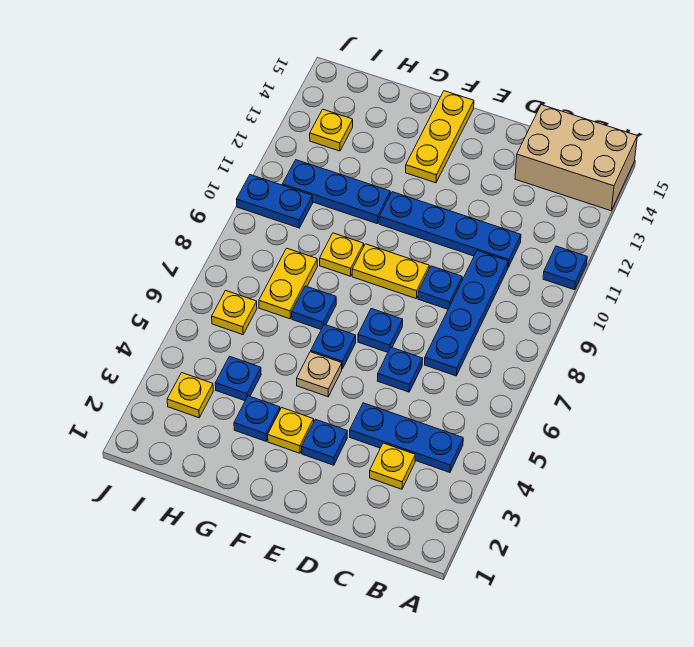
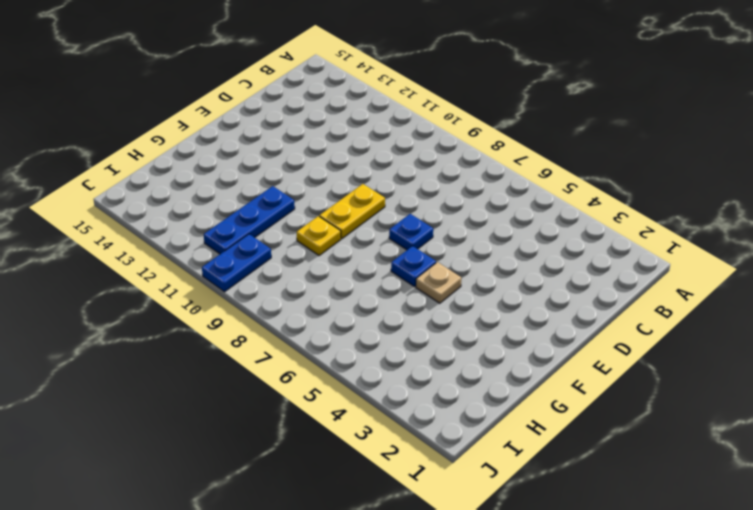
none -> blue 1x1 plate [543,246,587,290]
none -> tan 2x3 brick [515,105,637,211]
none -> blue 1x3 plate [350,403,463,472]

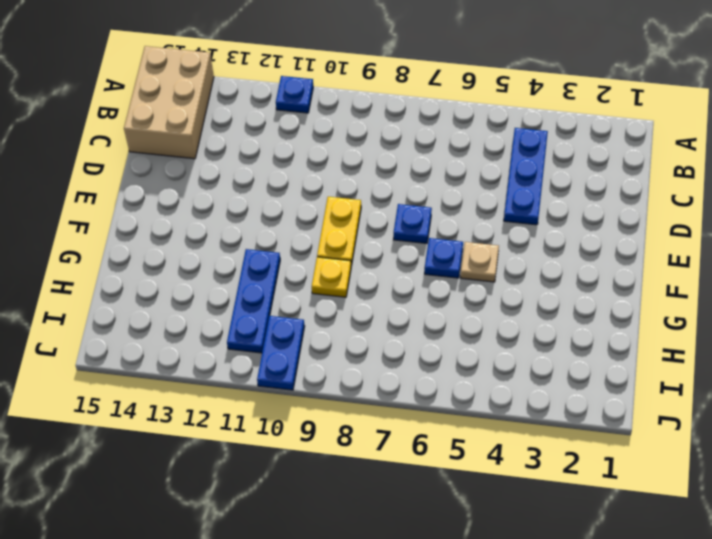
none -> yellow 1x1 plate [370,443,415,489]
none -> blue 1x4 plate [425,251,508,376]
none -> blue 1x4 plate [379,192,521,267]

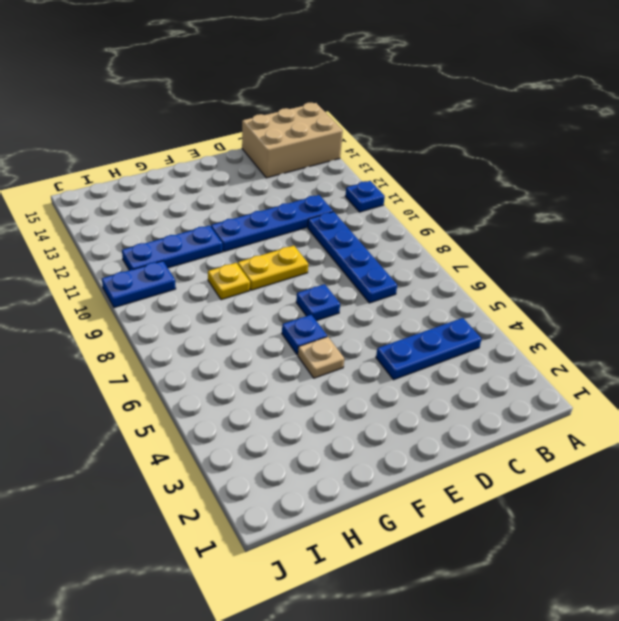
none -> yellow 1x1 plate [370,443,415,489]
none -> blue 1x1 plate [377,347,423,392]
none -> blue 1x1 plate [418,266,462,309]

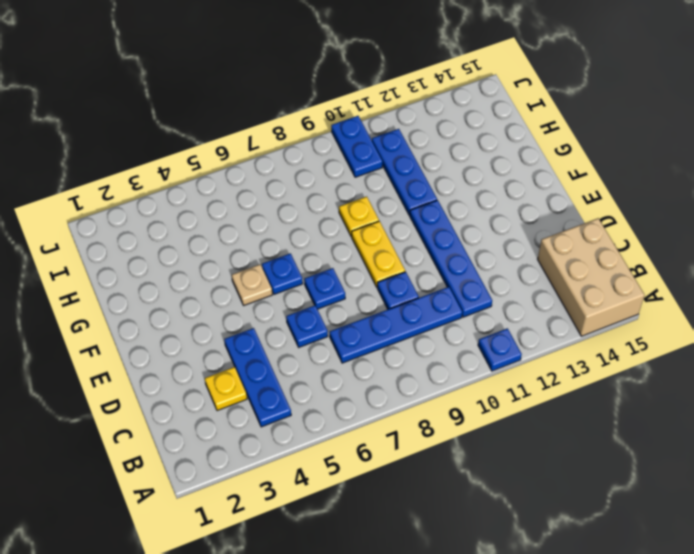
none -> blue 1x1 plate [302,419,347,465]
none -> yellow 1x1 plate [268,408,314,453]
none -> yellow 1x3 plate [406,91,474,183]

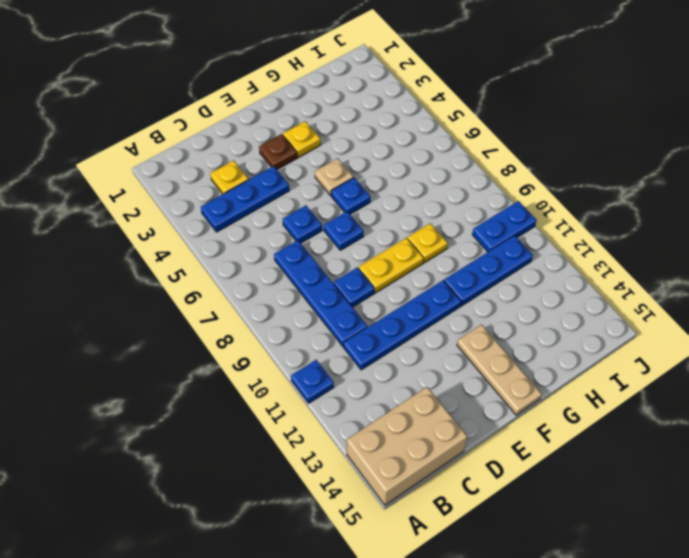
brown 1x1 plate [259,134,297,170] -> blue 1x1 plate [302,419,347,465]
tan 1x3 plate [457,325,542,415] -> yellow 1x3 plate [406,91,474,183]
none -> blue 1x1 plate [234,396,280,441]
none -> blue 1x1 plate [292,286,336,329]
none -> blue 1x1 plate [215,356,261,401]

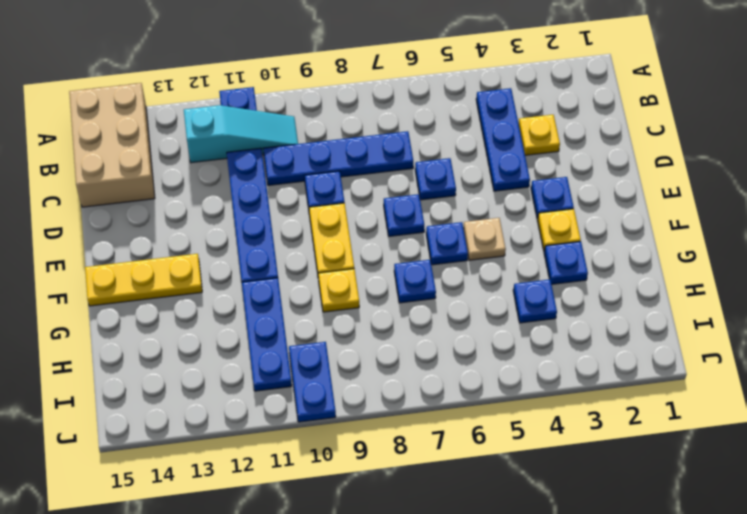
cyan 1x3 slope [184,105,298,163] -> none
none -> yellow 1x2 plate [259,248,317,319]
none -> yellow 1x1 plate [167,373,213,418]
none -> yellow 1x1 plate [212,291,257,335]

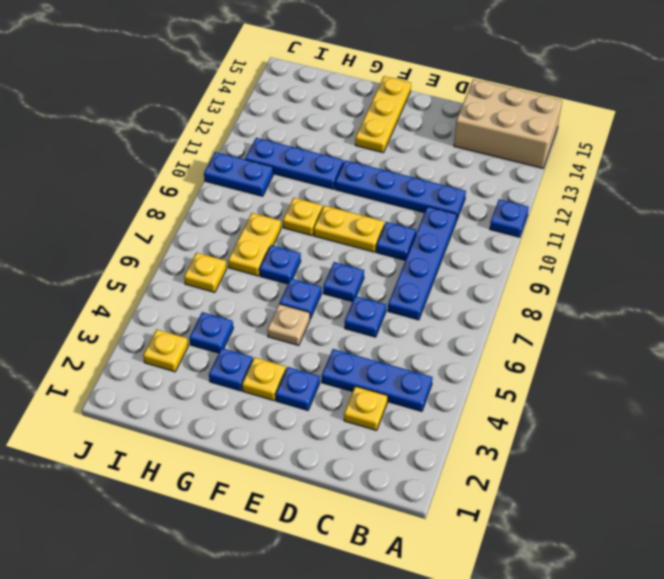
none -> yellow 1x1 plate [310,109,353,151]

